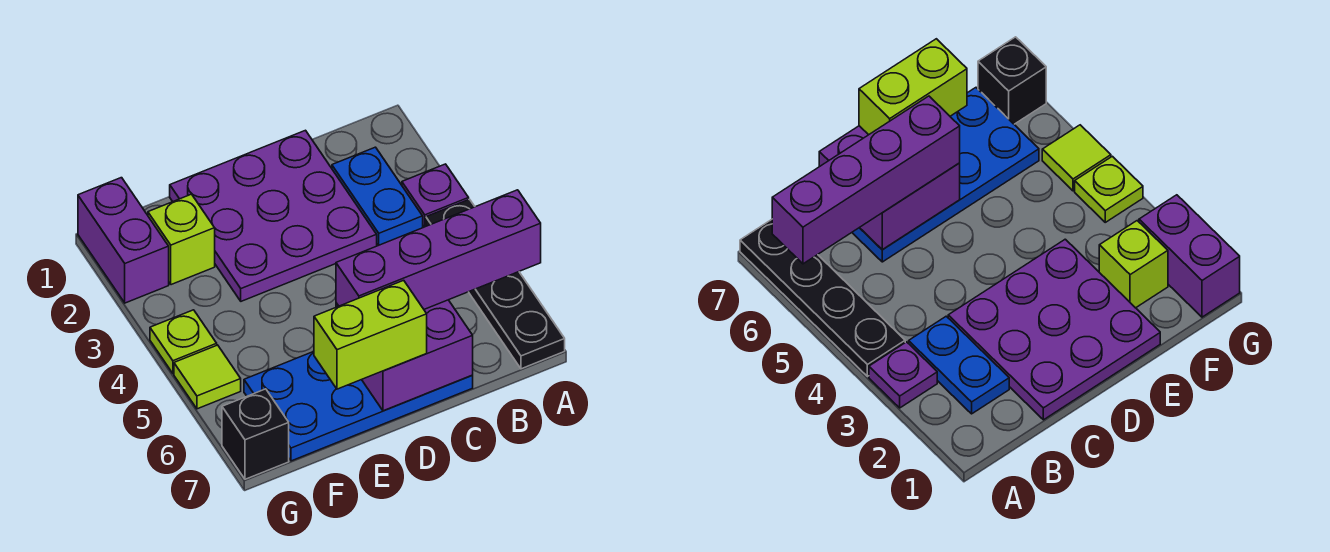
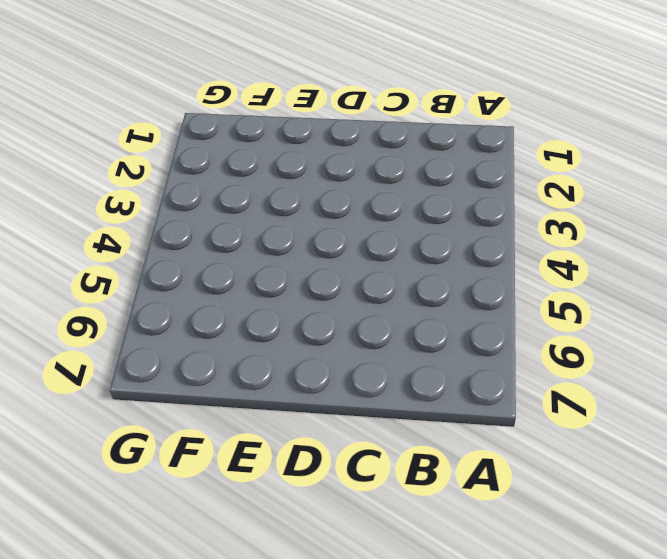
none -> purple 1x1 plate [402,164,469,227]
none -> black 1x4 plate [426,199,565,369]
none -> blue 1x2 plate [332,147,423,246]

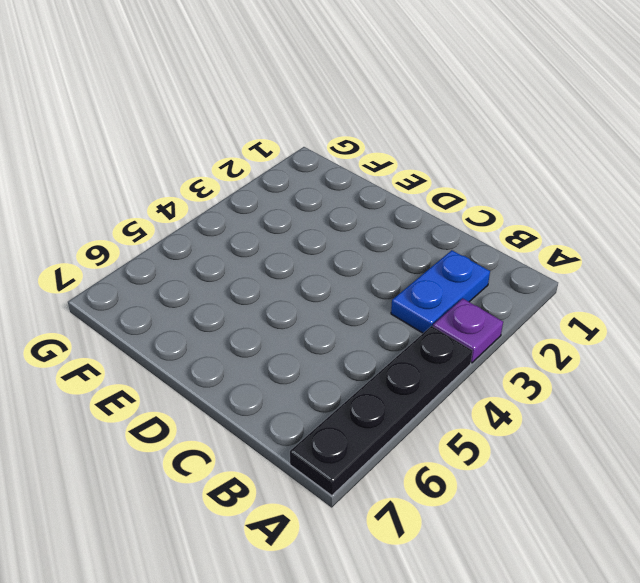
none -> purple 3x3 plate [170,130,377,301]
none -> blue 2x4 plate [244,351,473,461]
none -> lime 1x1 brick [148,194,215,285]

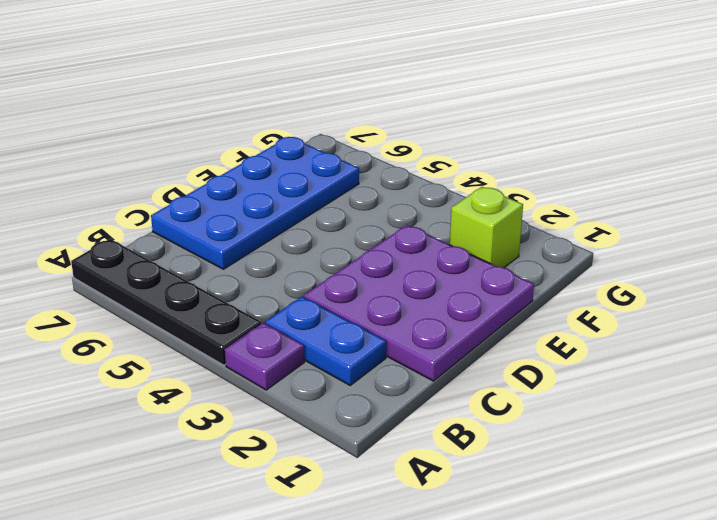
none -> purple 1x2 brick [78,178,169,303]
none -> lime 1x1 plate [150,310,217,374]
none -> lime 1x1 tile [174,345,241,409]

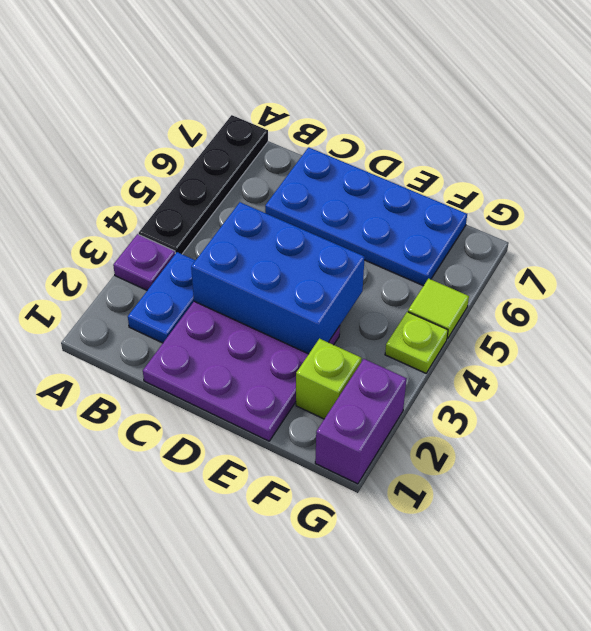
blue 2x3 brick [191,202,365,354] -> none
none -> black 1x1 brick [222,389,289,479]
none -> purple 2x2 brick [336,300,473,411]
none -> purple 1x4 brick [336,190,541,309]

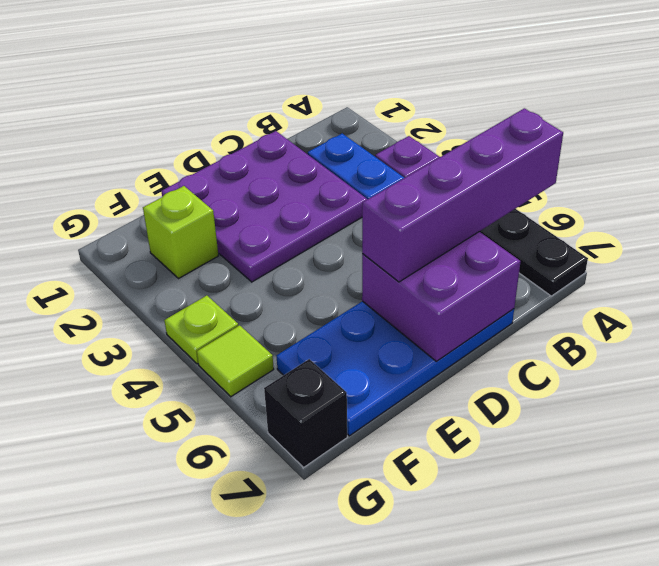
none -> purple 1x2 brick [78,178,169,303]
none -> lime 1x2 brick [314,280,427,389]

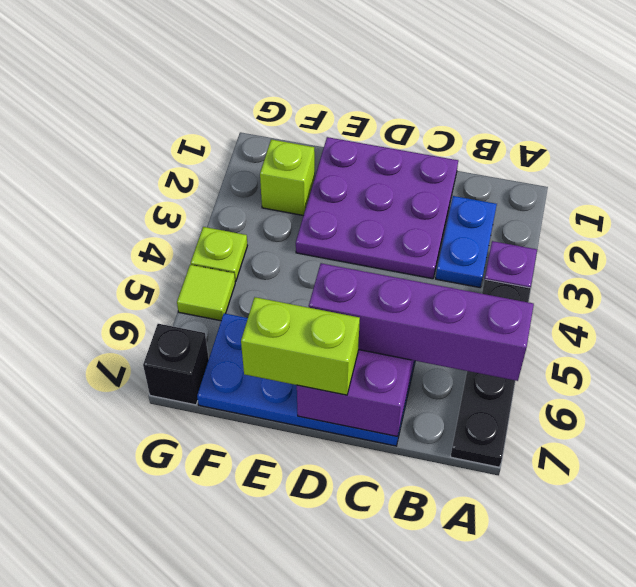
none -> purple 1x2 brick [78,178,169,303]

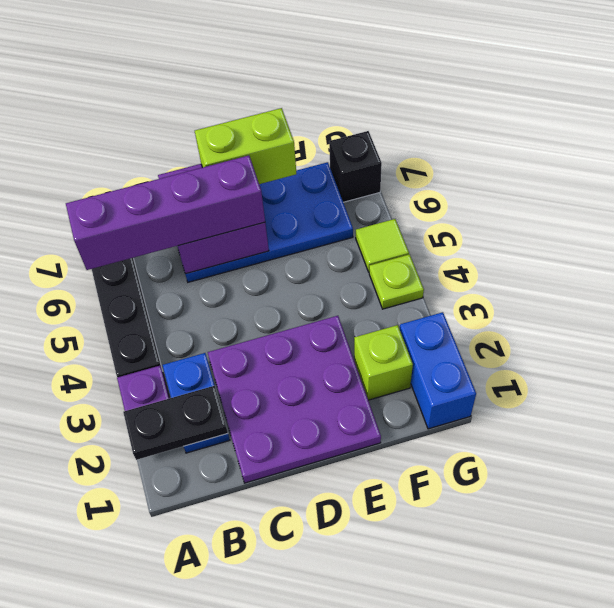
black 1x2 plate [123,386,228,460] -> none
blue 1x2 brick [400,312,476,429] -> purple 1x2 brick [78,178,169,303]

